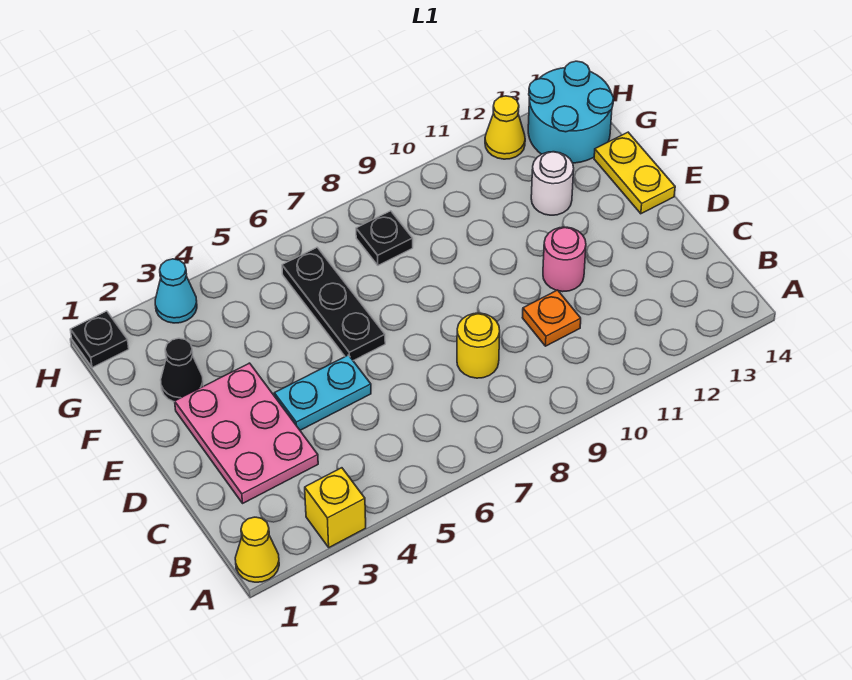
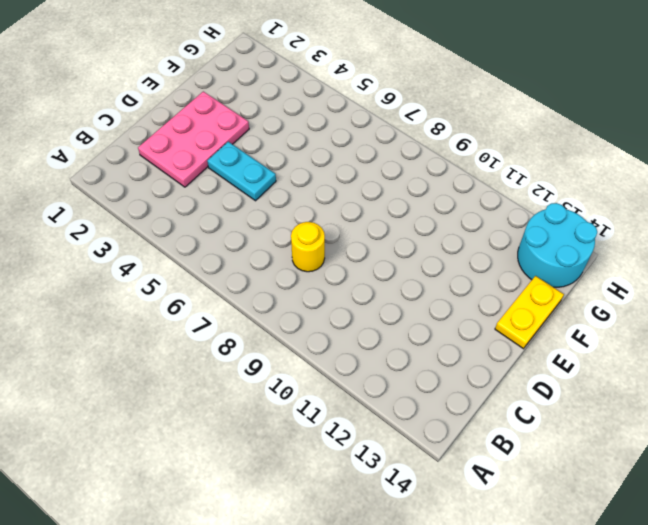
none -> yellow 1x1 cone [235,517,279,582]
none -> yellow 1x1 brick [305,468,366,547]
none -> orange 1x1 plate [522,290,581,346]

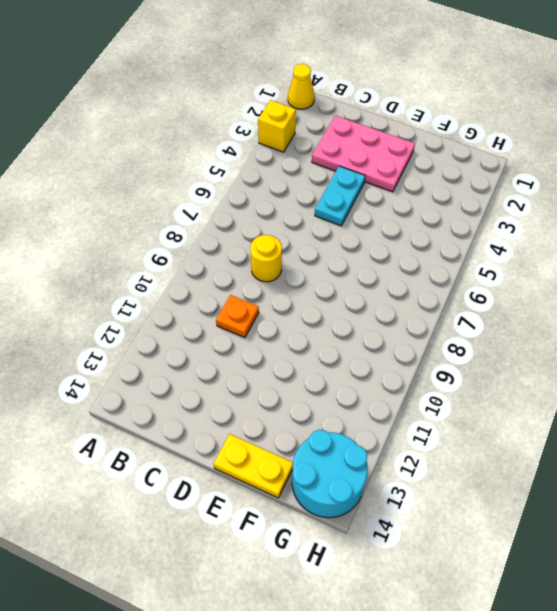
none -> pink 1x1 round brick [543,227,586,292]
none -> black 1x3 plate [282,247,385,361]
none -> black 1x1 cone [161,338,203,402]

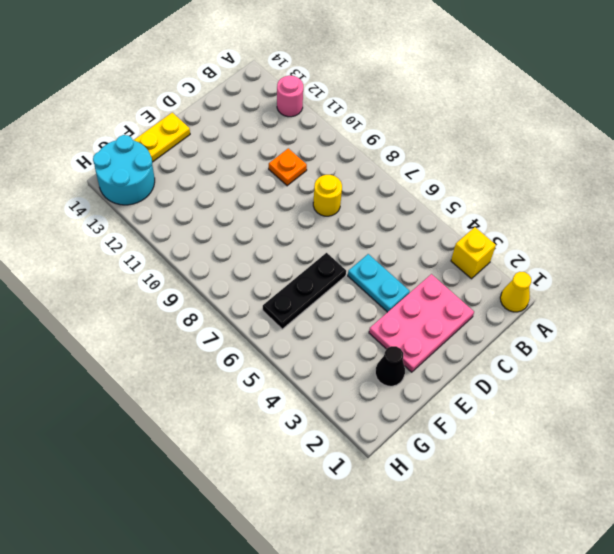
pink 1x1 round brick [277,76,303,117] -> pink 1x1 round brick moved to [543,227,586,292]
none -> white 1x1 round brick [531,152,574,215]
none -> black 1x1 plate [356,211,413,265]
none -> black 1x1 plate [70,311,129,368]

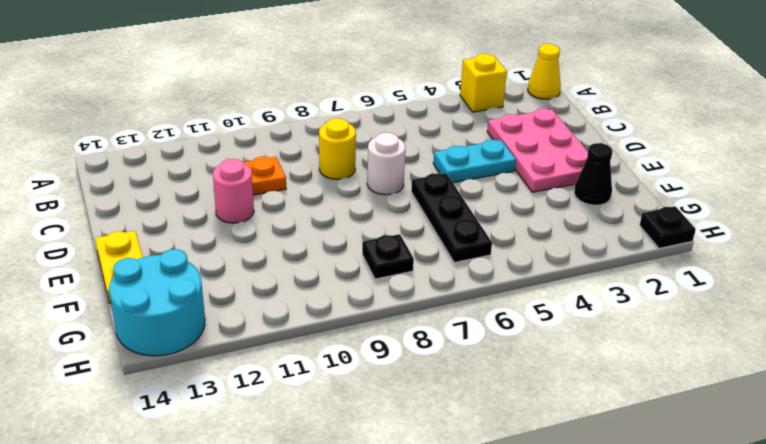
white 1x1 round brick [367,133,406,195] -> white 1x1 round brick moved to [531,152,574,215]
none -> cyan 1x1 cone [155,259,197,323]
none -> yellow 1x1 cone [485,96,525,159]

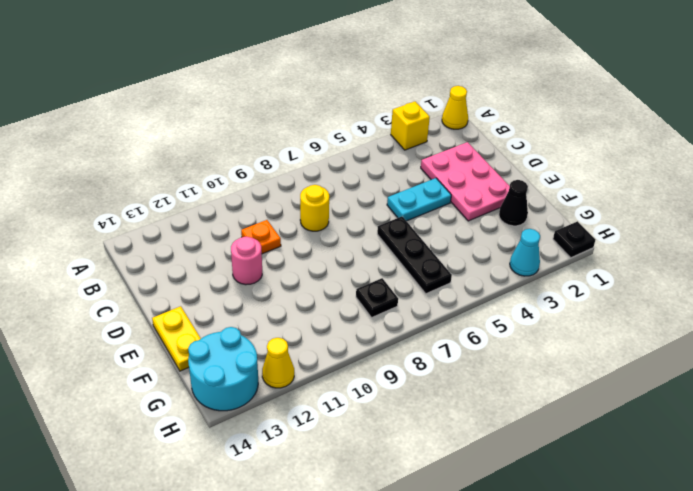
none -> white 1x1 round brick [531,152,574,215]

